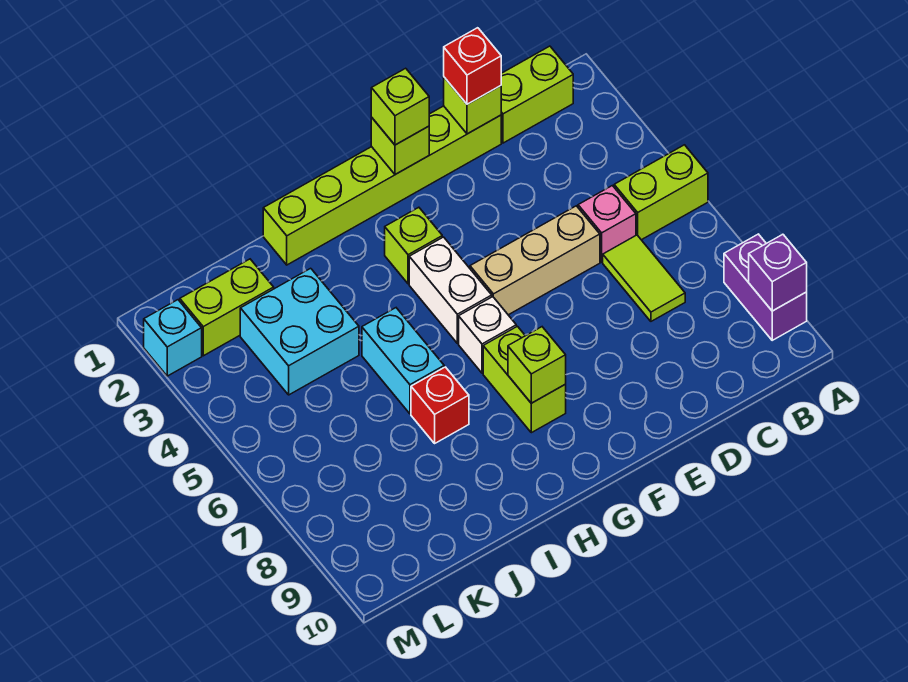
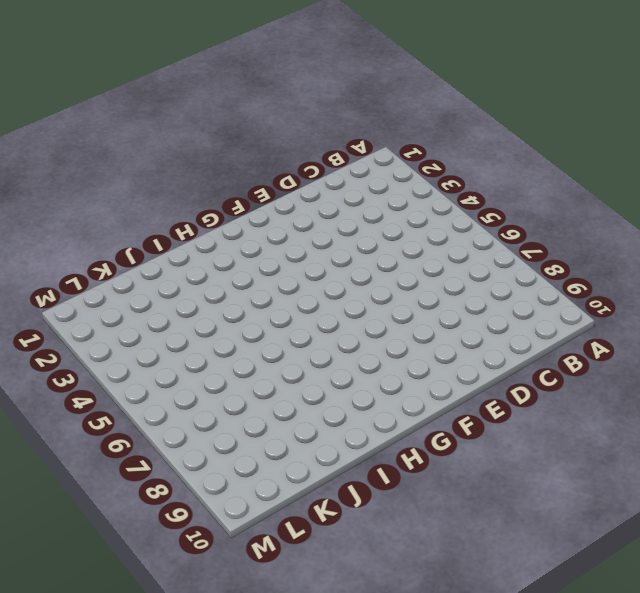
none -> lime 1x2 brick [614,145,708,240]
none -> purple 1x2 brick [724,234,807,340]
none -> lime 1x2 brick [501,46,573,143]

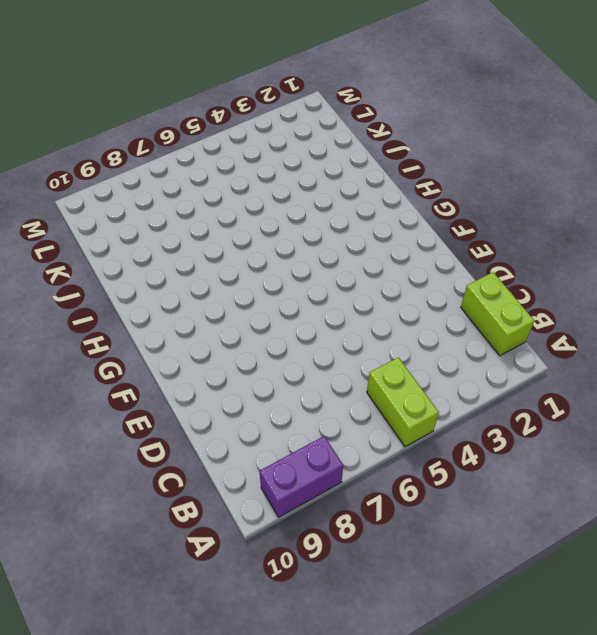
none -> pink 1x1 brick [578,186,636,262]
none -> lime 1x2 tile [603,235,685,321]
none -> lime 1x6 brick [263,106,501,265]

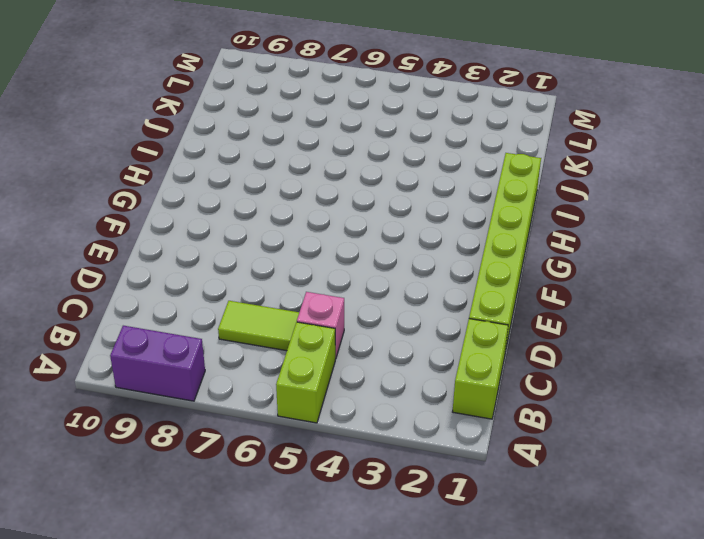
none -> tan 1x3 brick [470,206,600,315]
none -> lime 1x1 brick [385,207,442,284]
none -> white 1x2 brick [409,237,492,343]

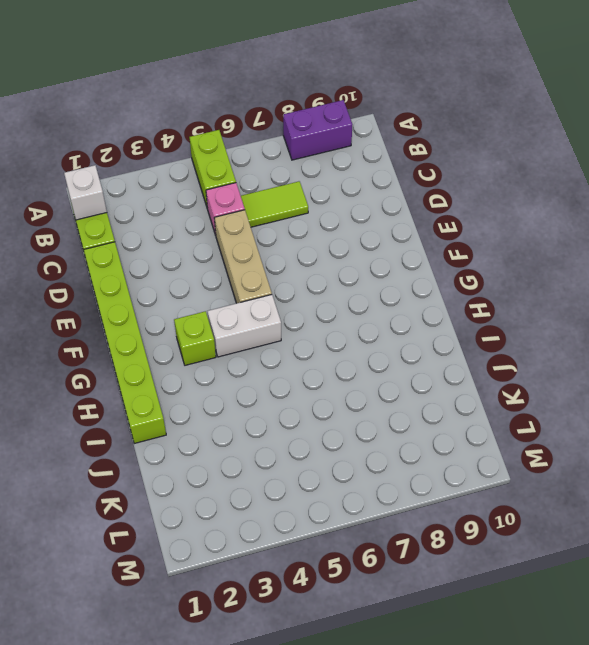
white 1x1 brick [64,165,107,220] -> white 1x1 brick moved to [459,297,516,373]
none -> lime 1x2 brick [483,326,566,433]
none -> cyan 1x2 brick [362,308,444,414]
none -> red 1x1 brick [411,367,469,443]

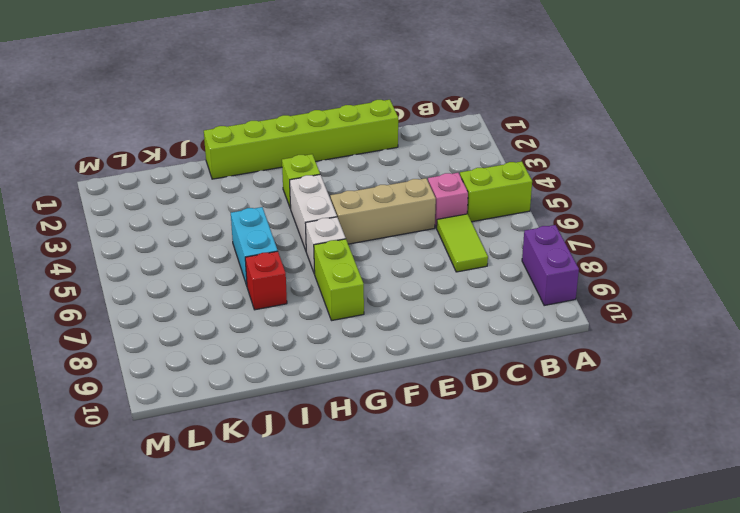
none -> lime 1x2 brick [501,46,573,143]
none -> cyan 2x2 brick [240,268,359,395]
none -> lime 1x2 brick [180,259,274,356]

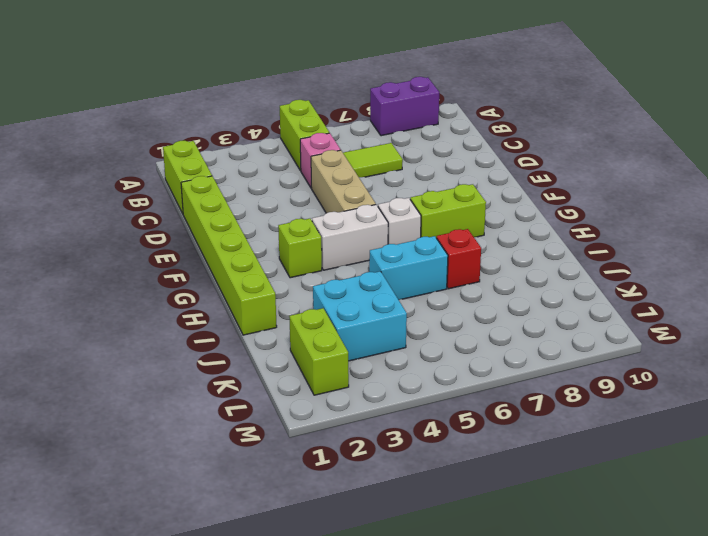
none -> cyan 1x1 brick [144,300,202,376]
none -> purple 1x1 brick [749,234,807,311]
none -> lime 1x1 brick [444,77,501,134]

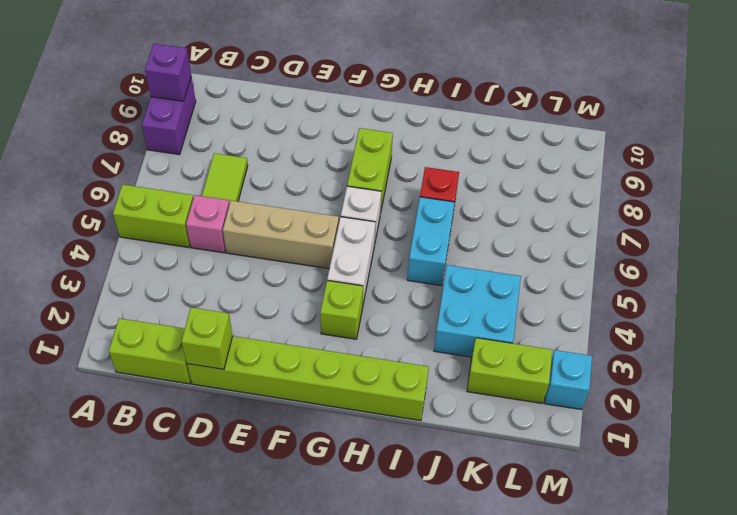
none -> lime 1x1 brick [371,117,429,175]
none -> lime 1x1 brick [508,327,566,403]
none -> red 1x1 brick [444,28,501,104]

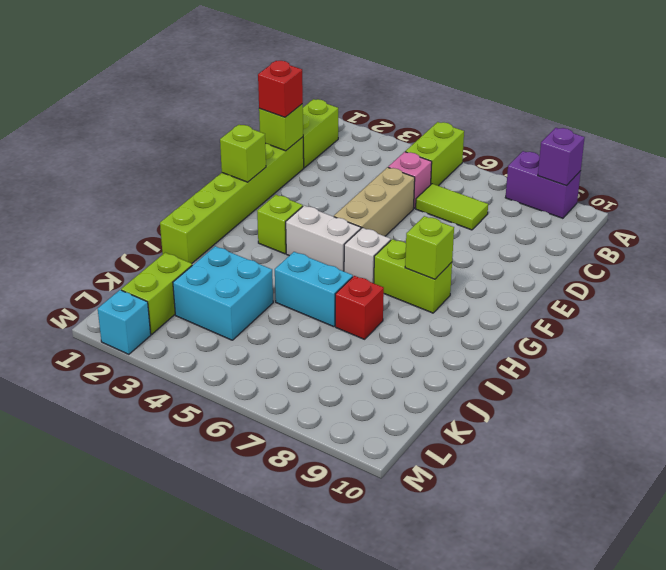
none -> lime 1x1 brick [371,68,429,145]

